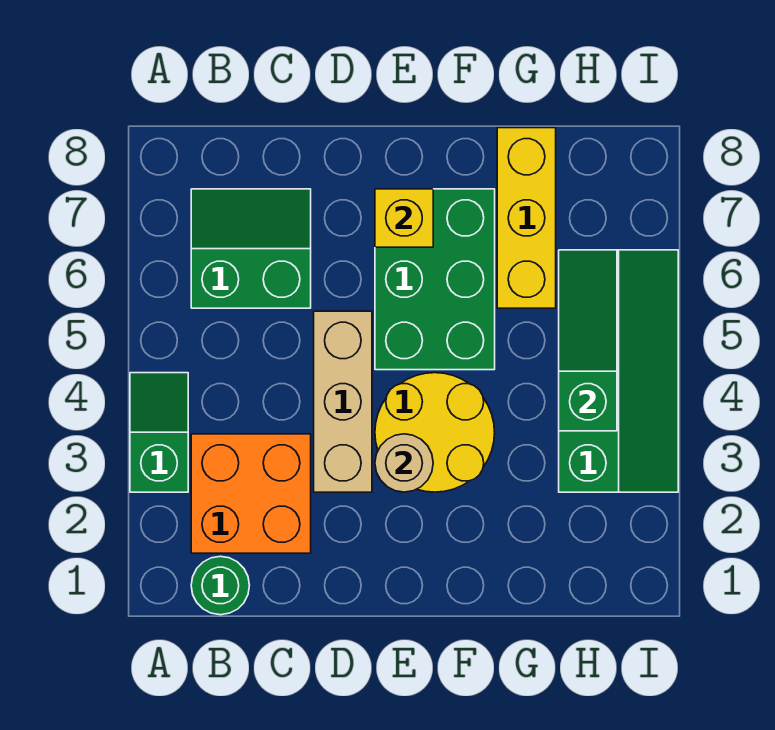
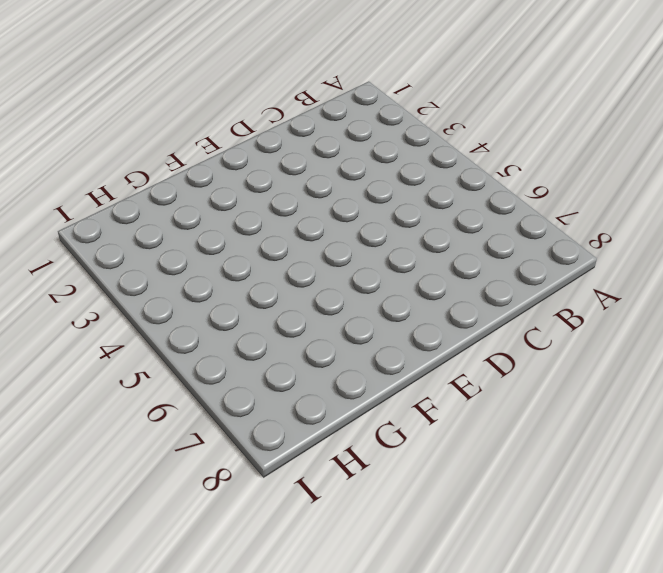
none -> green 1x2 slope [130,373,188,492]
none -> green 1x1 round brick [191,556,249,615]
none -> orange 2x2 brick [191,434,311,553]

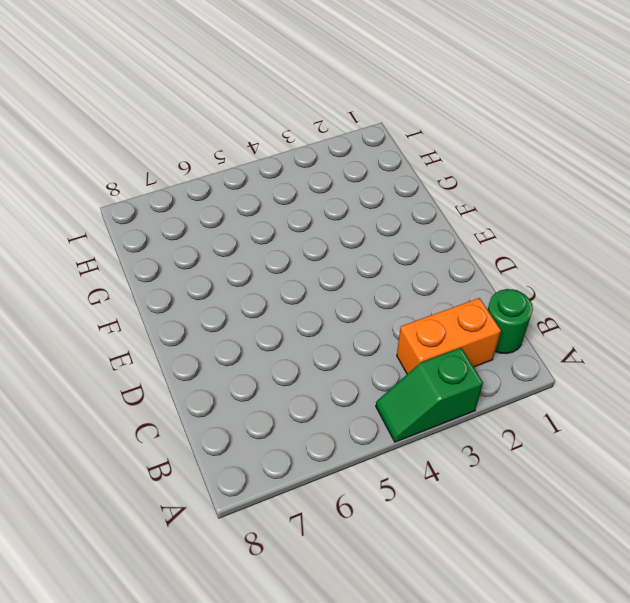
orange 1x2 brick [397,298,501,374] -> orange 2x2 brick [191,434,311,553]
none -> green 2x2 slope [191,189,311,308]
none -> tan 1x3 brick [314,311,372,492]
none -> yellow 2x2 round brick [375,373,495,492]

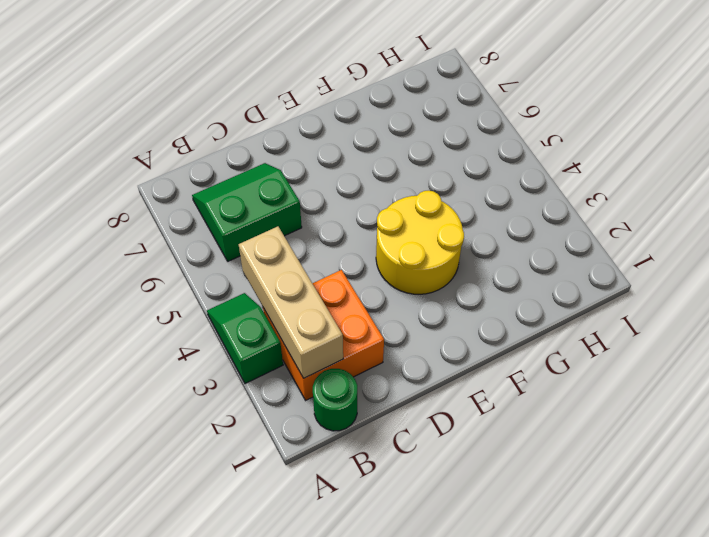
tan 1x3 brick [239,226,343,378] -> tan 1x3 brick moved to [314,311,372,492]
none -> green 2x3 brick [375,189,495,370]
none -> yellow 1x3 brick [497,128,556,308]
none -> green 2x4 slope [559,250,678,492]

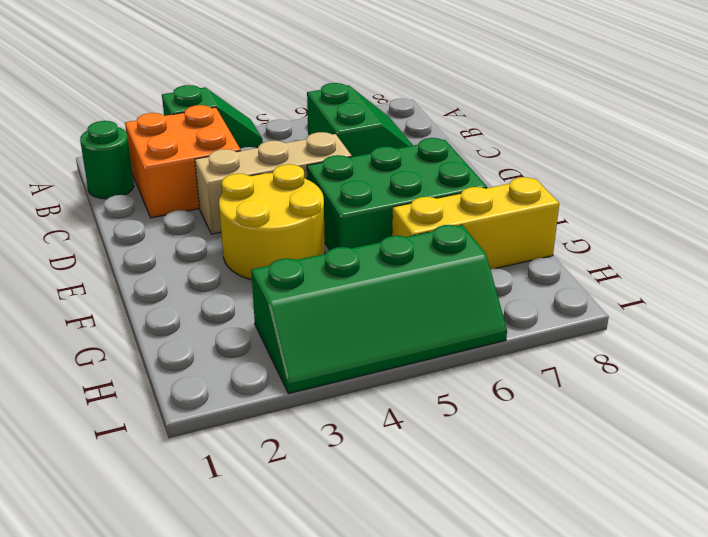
none -> tan 1x1 round brick [375,434,433,492]
none -> yellow 1x1 brick [375,189,433,247]
none -> green 1x3 slope [559,250,617,431]

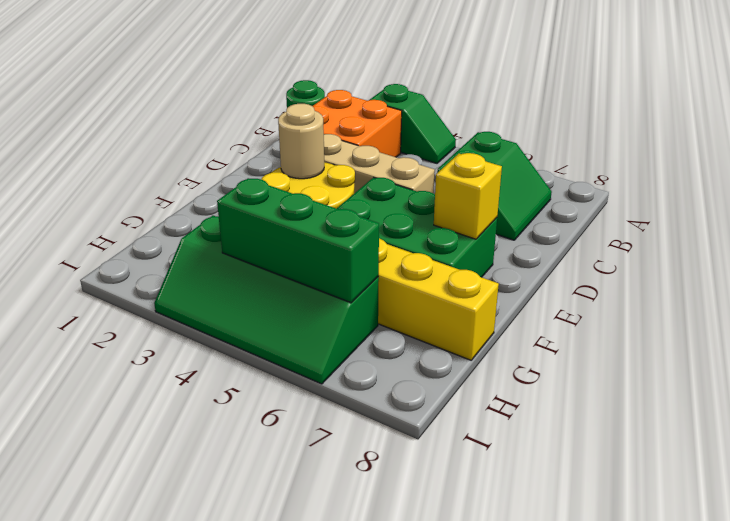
green 1x3 brick [217,178,379,303] -> green 1x3 slope [559,250,617,431]

